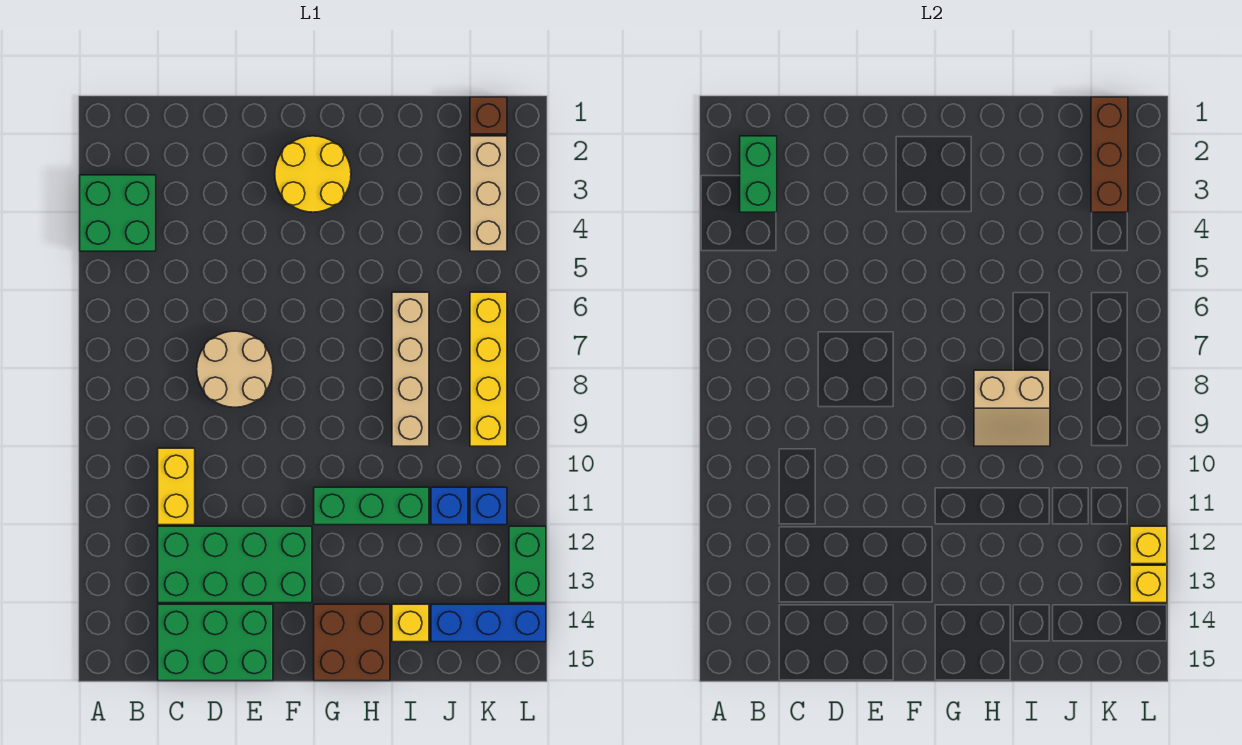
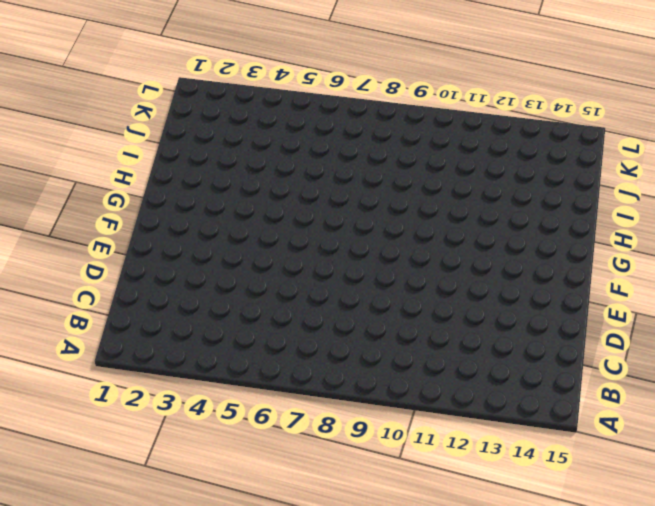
none -> green 2x2 brick [80,175,156,251]
none -> yellow 1x2 brick [158,448,195,525]
none -> green 2x4 brick [158,526,312,603]

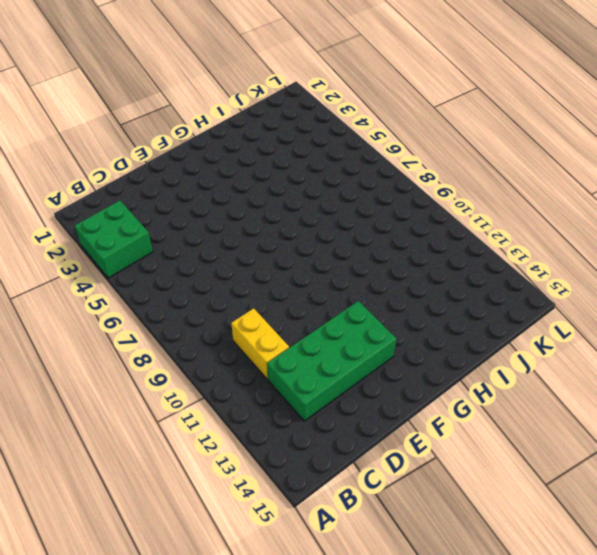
none -> green 2x3 brick [158,604,273,681]
none -> tan 2x2 round brick [197,331,273,407]
none -> yellow 2x2 round brick [275,136,351,212]

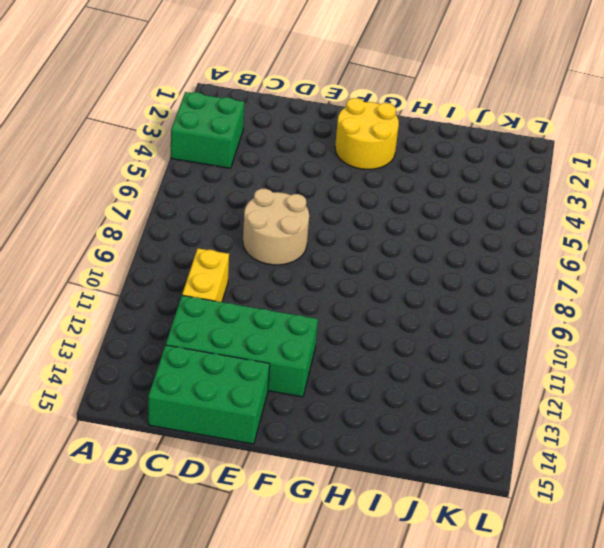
none -> green 1x3 brick [314,487,429,525]
none -> brown 2x2 brick [314,604,390,681]
none -> tan 1x4 brick [392,292,429,446]

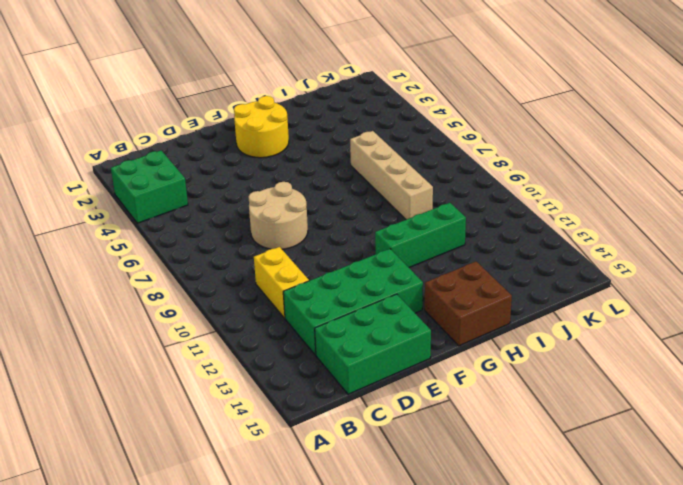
none -> yellow 1x1 brick [392,604,429,642]
none -> blue 1x1 brick [431,487,468,525]
none -> blue 1x3 brick [431,604,546,642]

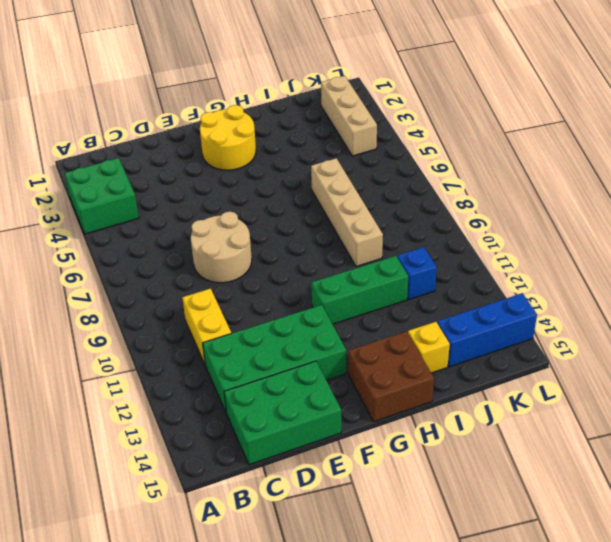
none -> brown 1x1 brick [470,97,507,134]
none -> yellow 1x4 brick [470,292,507,446]
none -> blue 1x1 brick [470,487,507,525]

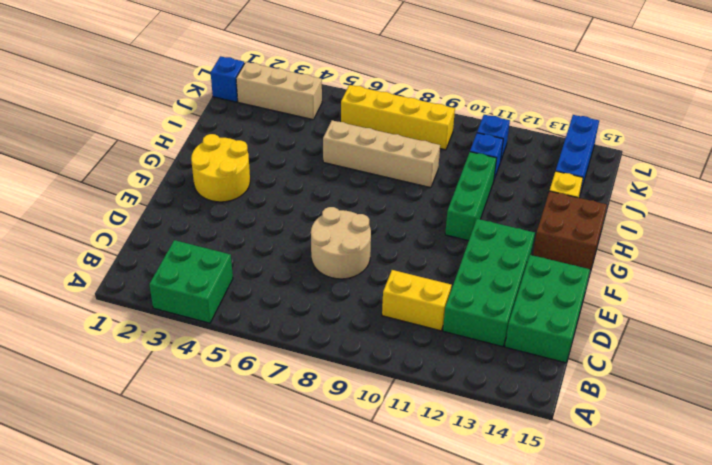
blue 1x1 brick [211,56,245,102] -> brown 1x1 brick [470,97,507,134]
none -> green 1x2 brick [509,526,546,603]
none -> green 1x2 brick [740,136,777,212]
none -> tan 2x2 slope [974,370,1050,446]

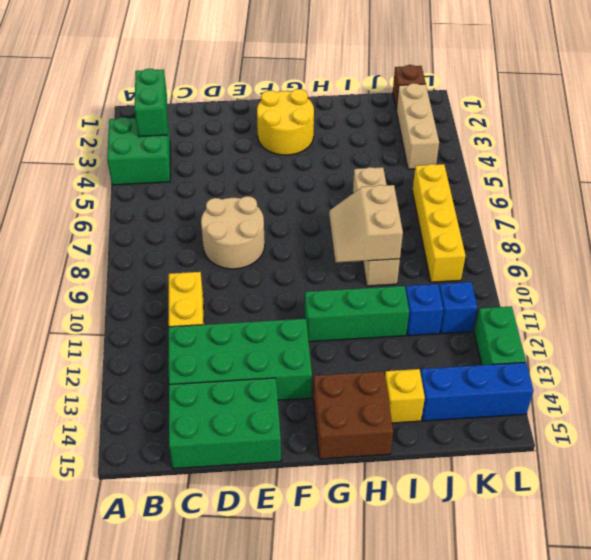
tan 2x2 slope [329,185,403,263] -> tan 2x2 slope turned to [974,370,1050,446]
none -> brown 1x3 brick [1091,97,1128,212]
none -> yellow 1x1 brick [1130,526,1167,564]
none -> yellow 1x1 brick [1130,565,1167,603]

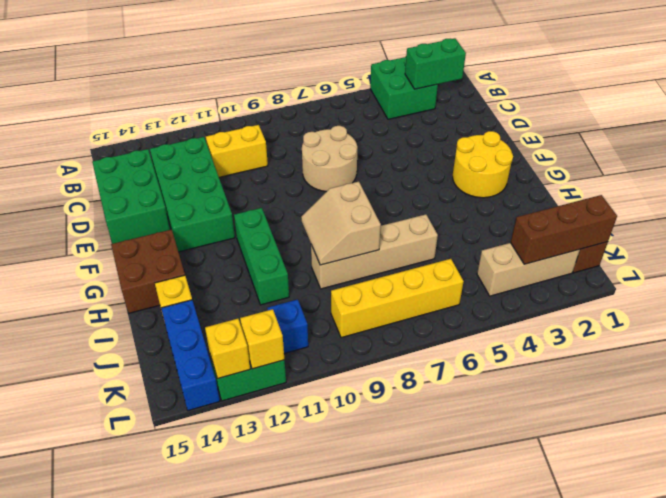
none -> blue 1x1 brick [431,487,468,525]

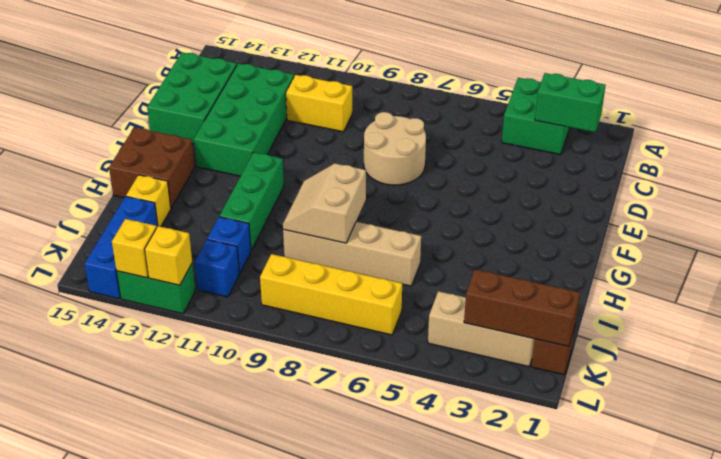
none -> yellow 2x2 round brick [275,136,351,212]

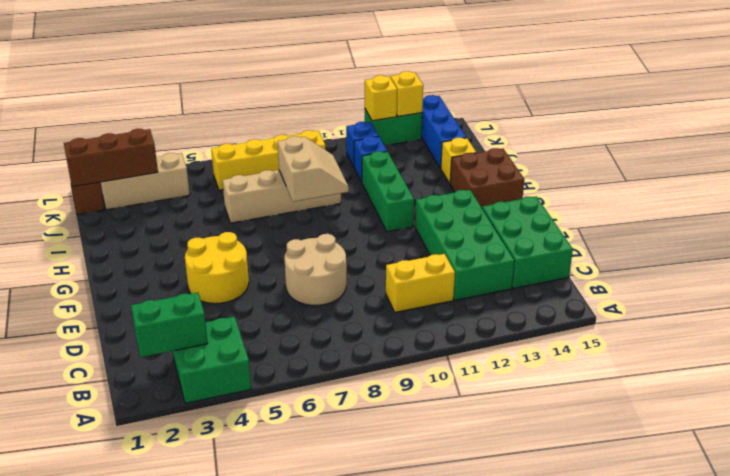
yellow 2x2 round brick [185,232,249,304] -> yellow 2x2 round brick moved to [275,136,351,212]

